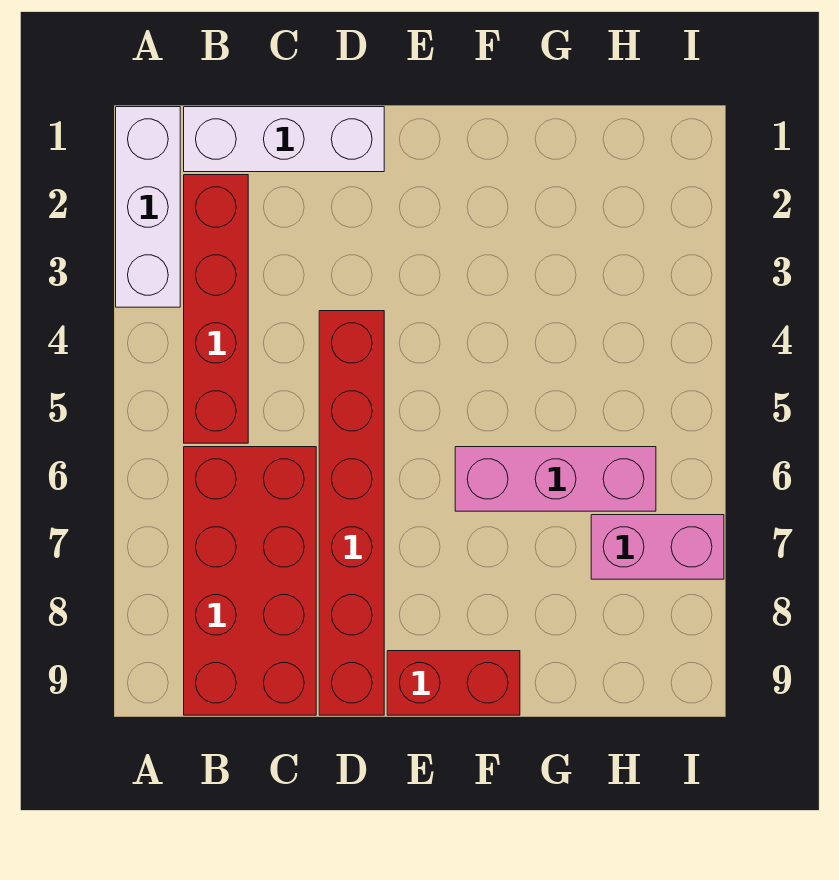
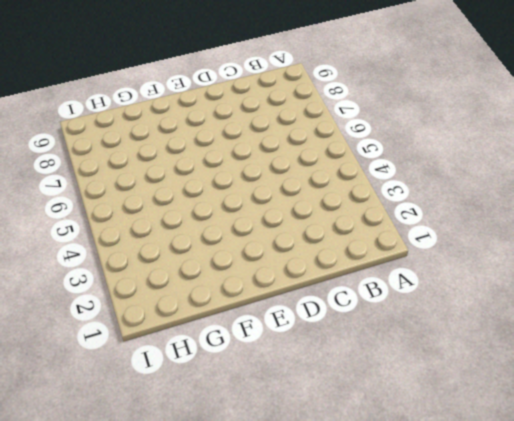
none -> white 1x3 brick [116,107,180,307]
none -> white 1x3 brick [184,107,384,172]

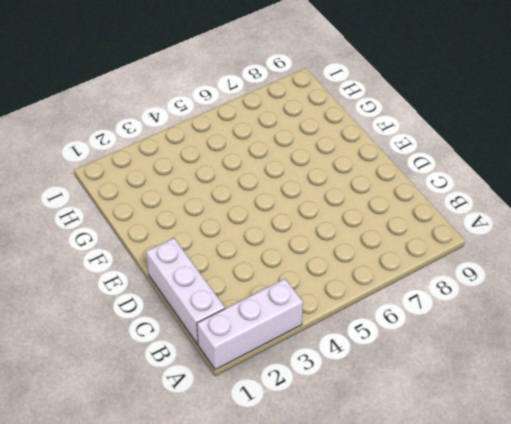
none -> red 1x4 brick [184,175,248,443]
none -> red 2x4 brick [184,447,316,715]

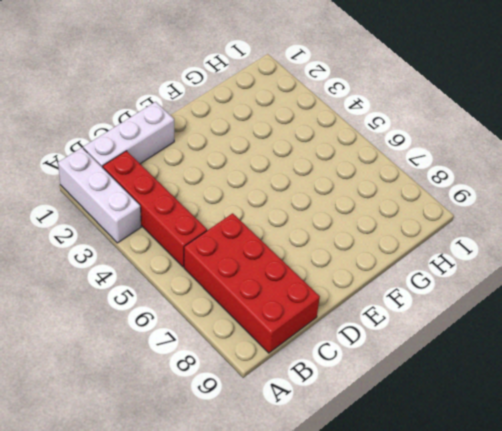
none -> red 1x6 brick [319,311,384,715]
none -> red 1x2 brick [387,651,520,715]

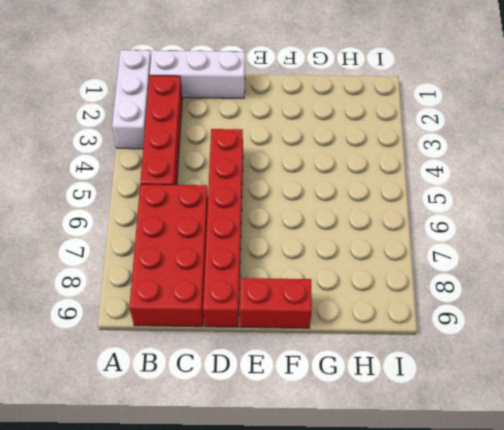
none -> pink 1x3 brick [455,447,656,511]
none -> pink 1x2 brick [591,515,724,579]

